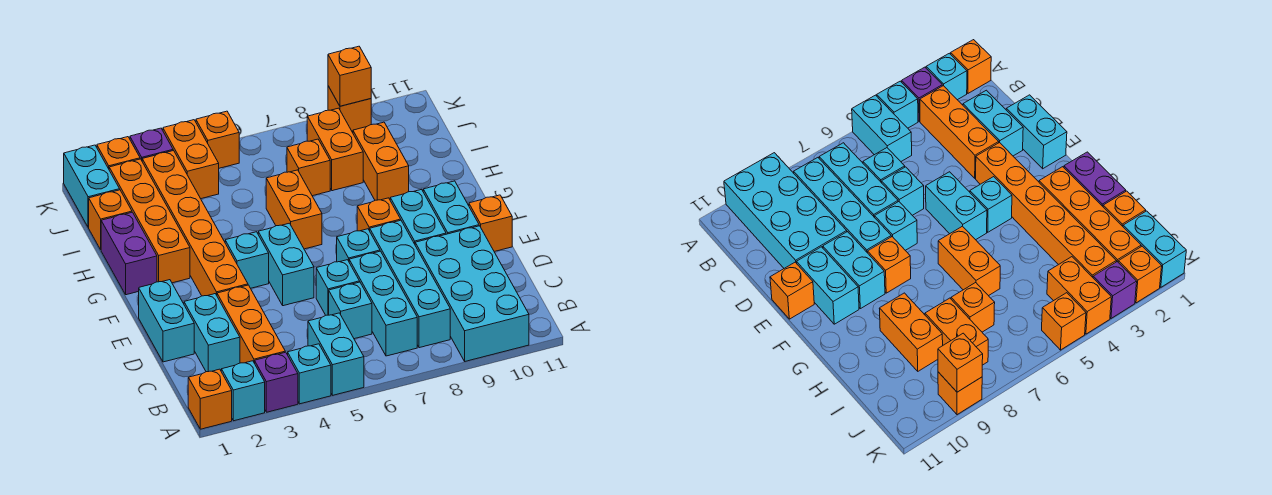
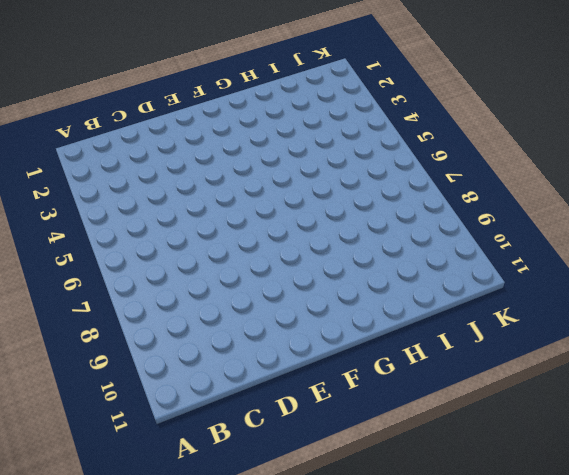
none -> orange 1x1 brick [188,369,232,429]
none -> cyan 1x1 brick [221,361,265,421]
none -> purple 1x1 brick [255,352,298,412]
none -> cyan 1x1 brick [288,344,331,404]

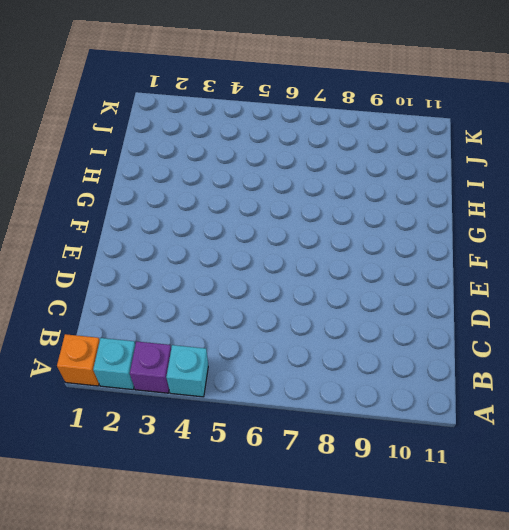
none -> cyan 1x2 brick [308,313,364,395]
none -> cyan 2x4 brick [415,226,529,361]
none -> orange 1x3 brick [217,285,285,363]
none -> cyan 1x3 brick [349,251,417,356]

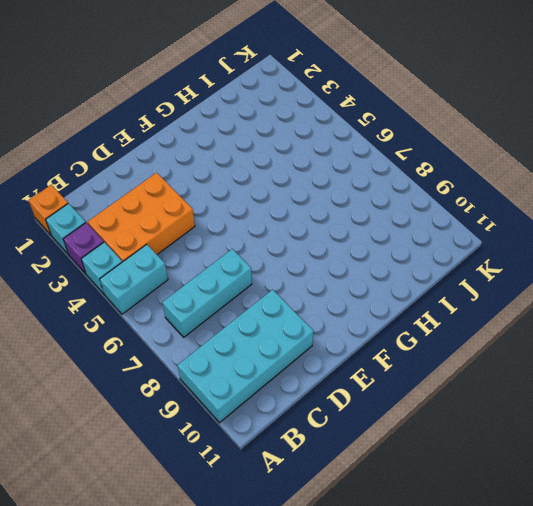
orange 2x3 brick [88,173,195,262] -> orange 1x3 brick [217,285,285,363]
none -> cyan 1x4 brick [370,220,450,348]
none -> cyan 1x2 brick [184,294,240,372]
none -> cyan 1x1 brick [329,282,372,339]
none -> cyan 1x2 brick [139,280,194,362]

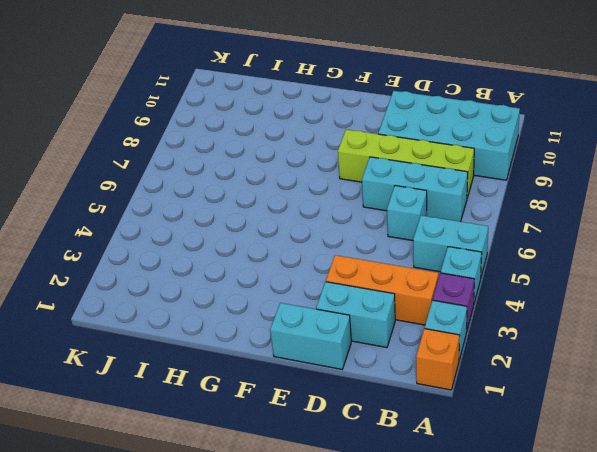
lime 1x4 brick [338,130,474,198] -> cyan 1x4 brick [370,220,450,348]
none -> cyan 1x1 brick [316,260,360,315]
none -> orange 1x6 brick [142,151,248,296]
none -> cyan 1x2 brick [258,223,314,306]
none -> cyan 1x1 brick [337,229,380,262]

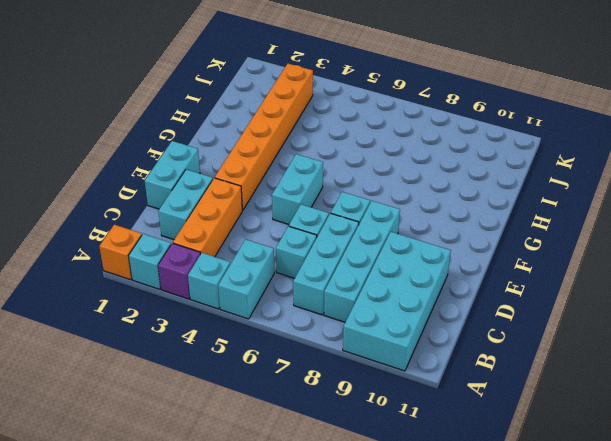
none -> cyan 1x2 brick [390,189,446,244]
none -> cyan 1x2 brick [423,181,479,234]
none -> orange 1x1 brick [469,195,512,252]
none -> cyan 1x1 brick [225,232,269,288]

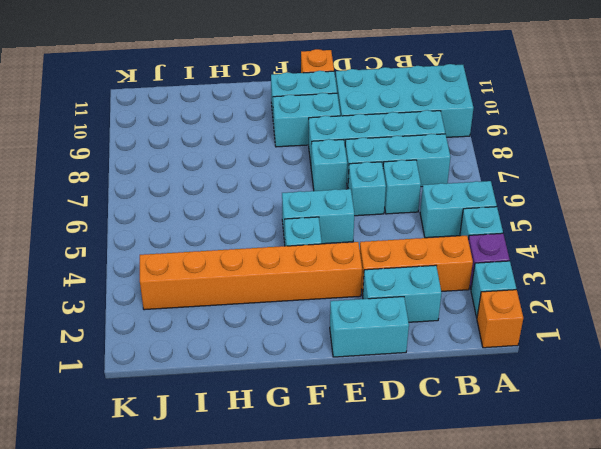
none -> orange 1x1 brick [357,198,401,231]
none -> purple 1x2 brick [101,212,157,295]
none -> orange 1x4 brick [109,159,190,283]
none -> orange 1x2 brick [266,170,322,249]

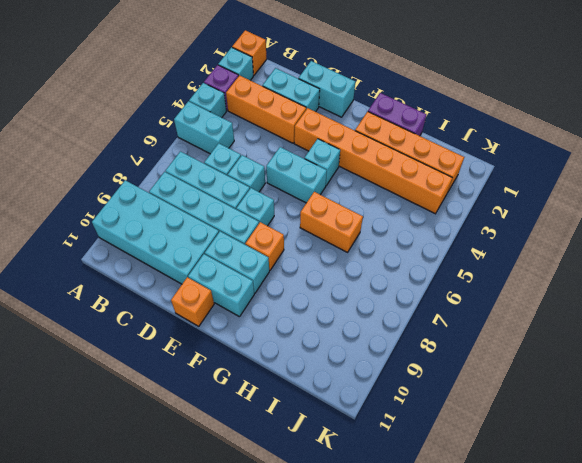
none -> orange 1x2 brick [353,122,409,200]
none -> orange 1x1 brick [89,190,132,250]
none -> orange 1x1 brick [287,139,330,196]
none -> orange 1x2 brick [307,108,363,191]

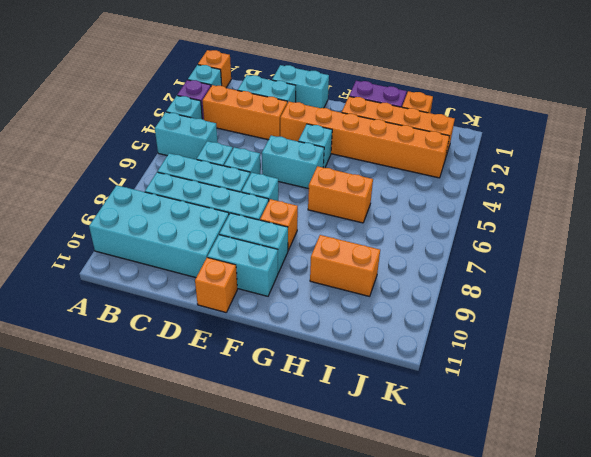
none -> orange 1x1 brick [287,139,330,196]
none -> orange 1x2 brick [307,108,363,191]
none -> cyan 1x2 brick [64,145,120,228]
none -> orange 1x2 brick [163,120,219,199]

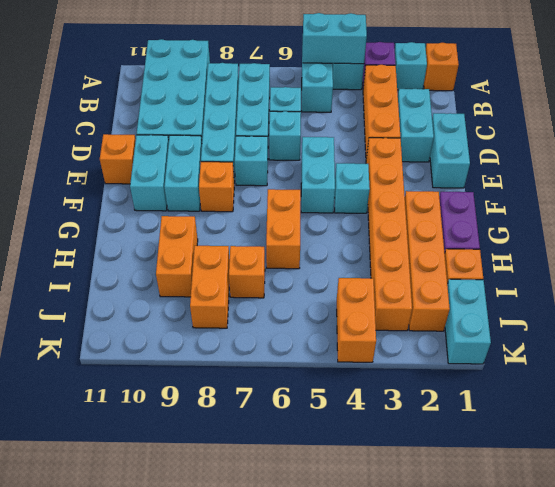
cyan 1x2 brick [303,13,367,64] -> none
none -> orange 1x1 brick [97,137,140,169]
none -> purple 1x1 brick [130,128,173,160]
none -> orange 1x1 brick [196,111,239,168]
none -> orange 1x1 brick [328,86,371,133]

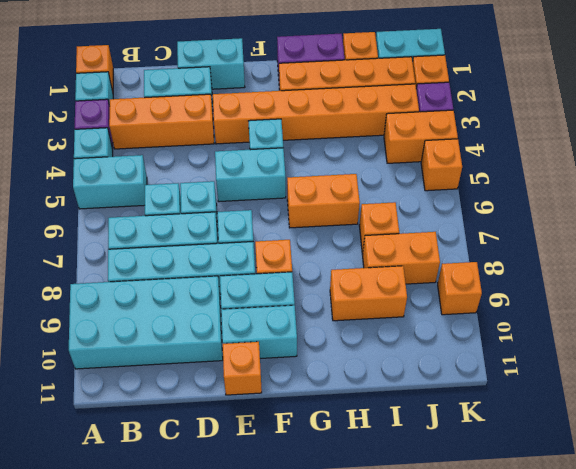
none -> orange 1x1 brick [328,46,371,106]

